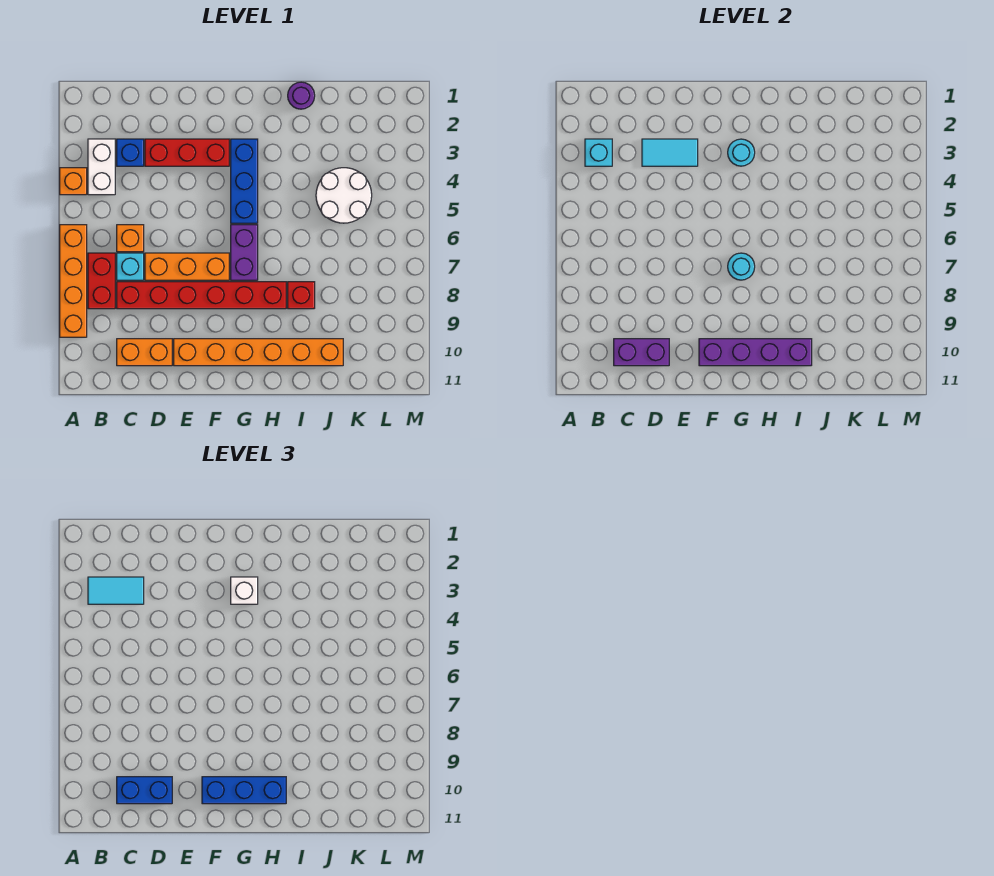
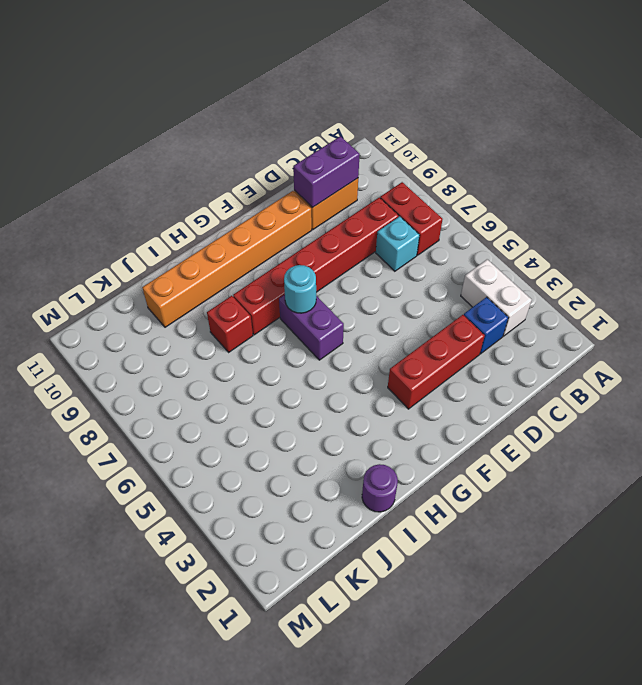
none -> orange 1x1 brick [60,168,87,195]
none -> orange 1x4 brick [60,225,87,337]
none -> orange 1x1 brick [117,225,144,252]

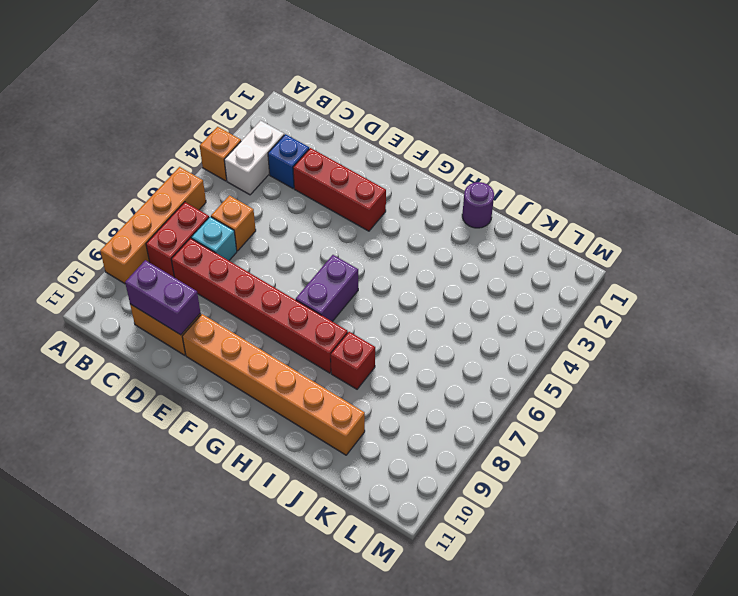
none -> orange 1x3 brick [145,253,229,280]
none -> blue 1x3 brick [231,139,258,223]
none -> white 2x2 round brick [316,168,372,223]

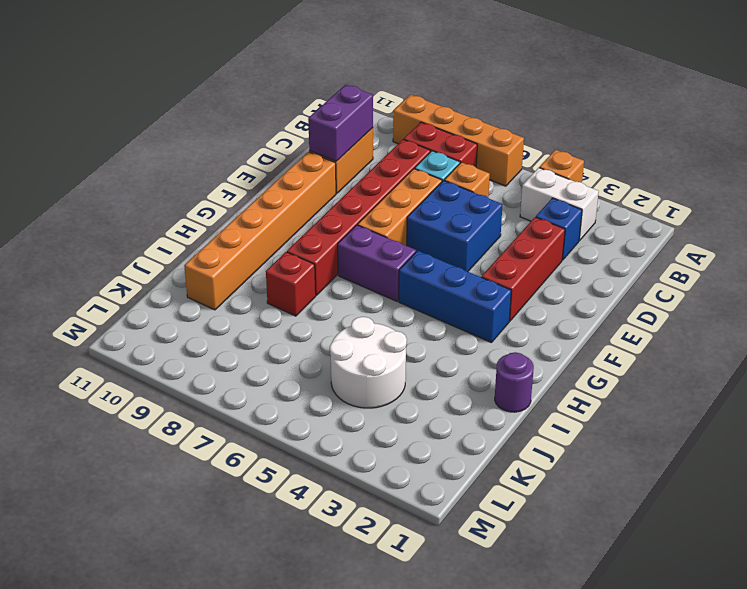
blue 2x2 brick [407,181,503,272] -> none
none -> cyan 1x1 brick [585,139,612,166]
none -> cyan 1x2 tile [642,139,698,166]
none -> purple 1x4 brick [699,339,812,366]

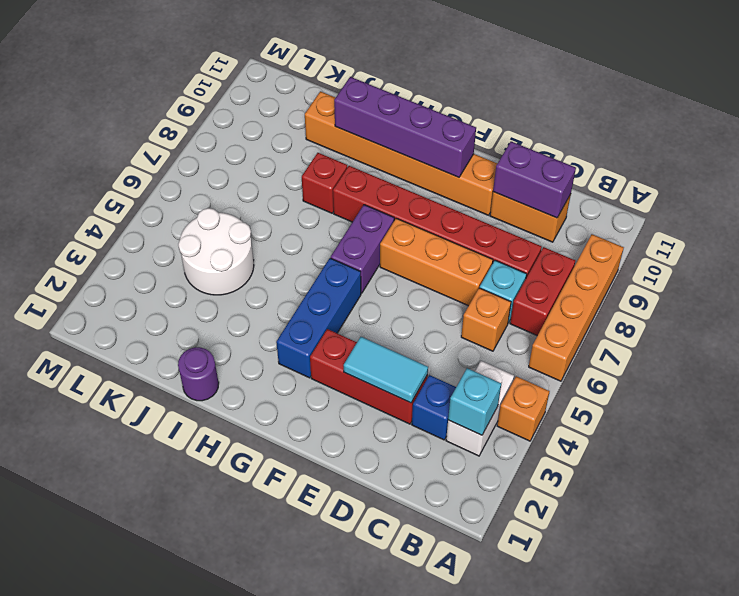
none -> cyan 1x1 round brick [728,139,755,166]
none -> cyan 1x1 round brick [728,253,755,280]
none -> cyan 1x2 tile [88,577,144,604]

